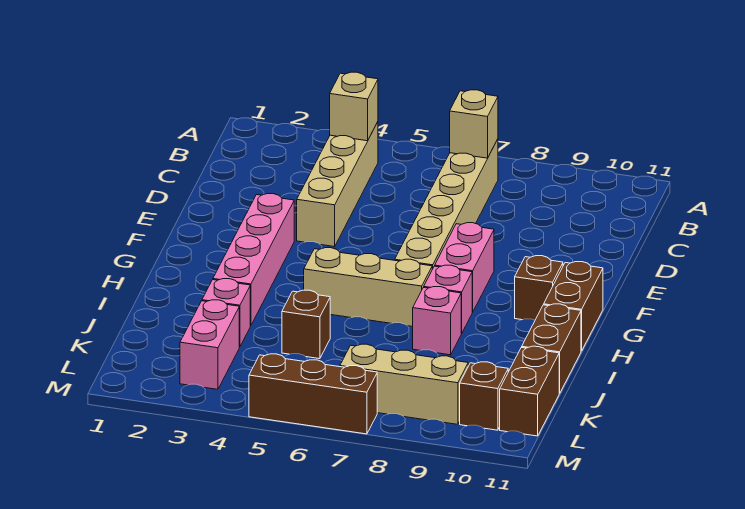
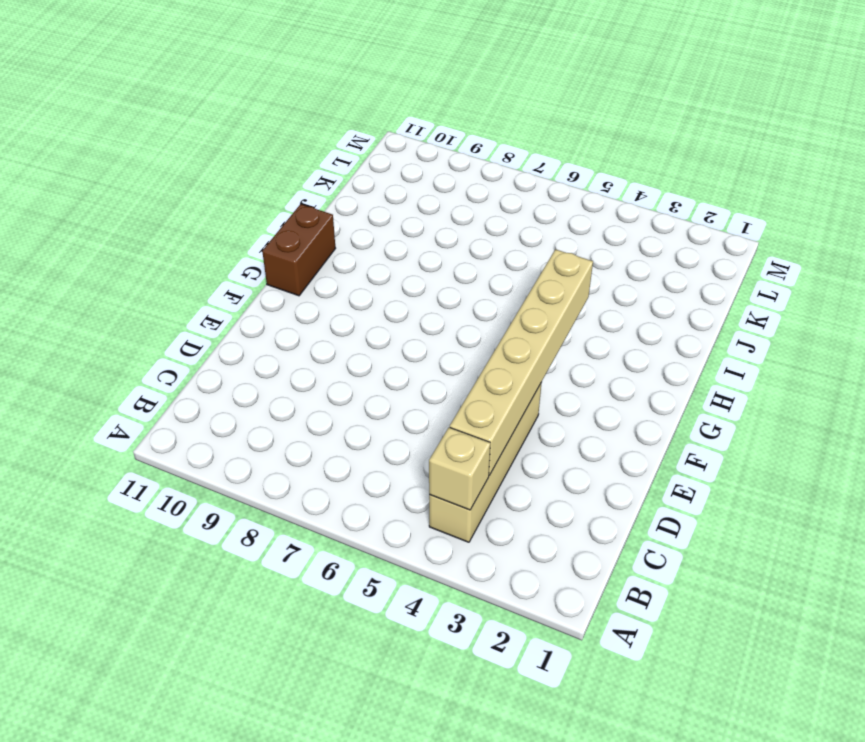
tan 1x6 brick [450,249,593,475] -> tan 1x6 brick moved to [395,139,498,269]
none -> pink 1x4 brick [213,194,294,326]
none -> pink 1x2 brick [435,223,494,312]
none -> brown 1x1 brick [515,256,563,320]

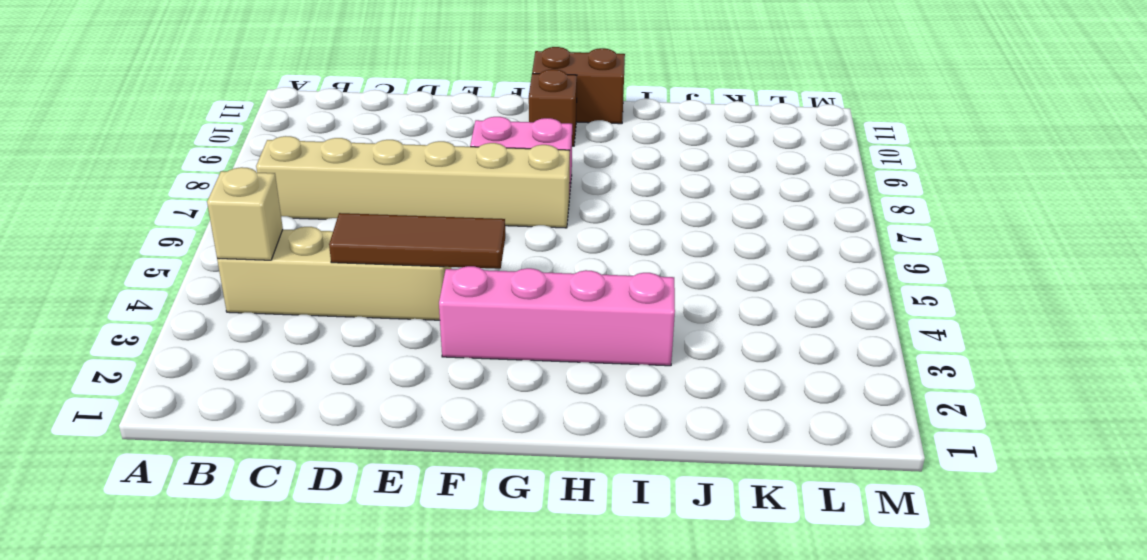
brown 1x3 tile [329,213,505,269] -> none
none -> tan 1x3 brick [304,248,432,327]
none -> pink 1x1 brick [424,265,472,333]
none -> pink 1x1 brick [413,287,462,355]

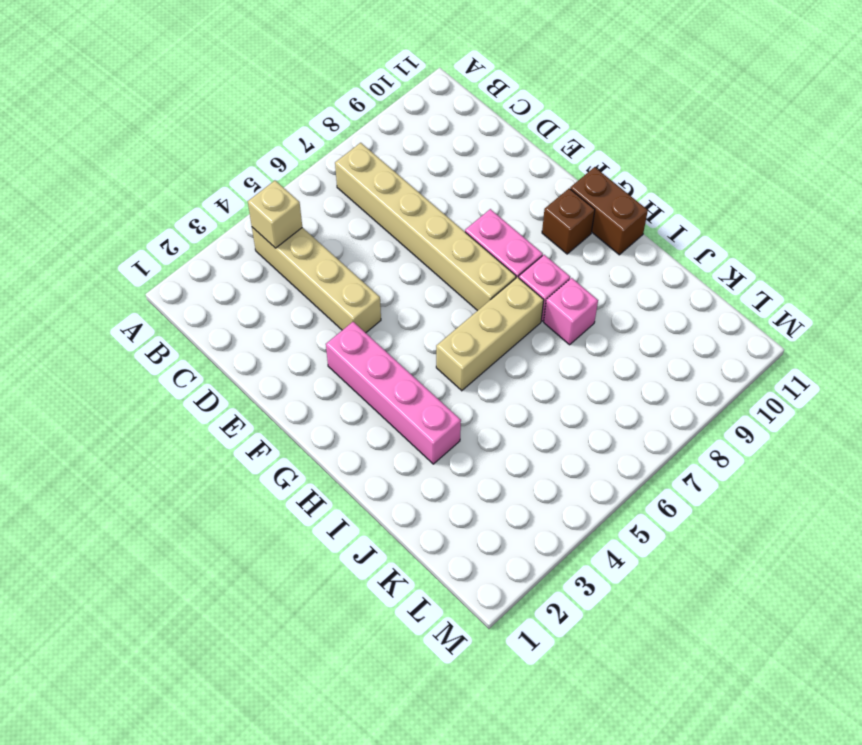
none -> brown 1x2 brick [522,304,581,393]
none -> pink 1x1 brick [202,279,250,347]
none -> brown 1x1 brick [282,290,330,359]

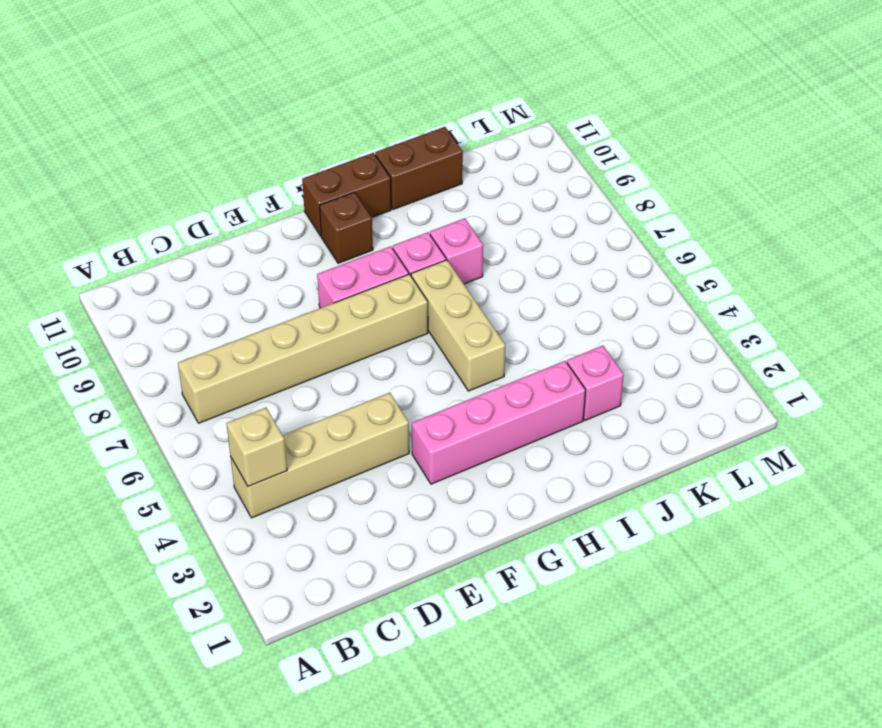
none -> brown 1x1 brick [282,290,330,359]
none -> pink 1x2 brick [180,300,239,389]
none -> brown 1x2 brick [500,346,559,436]

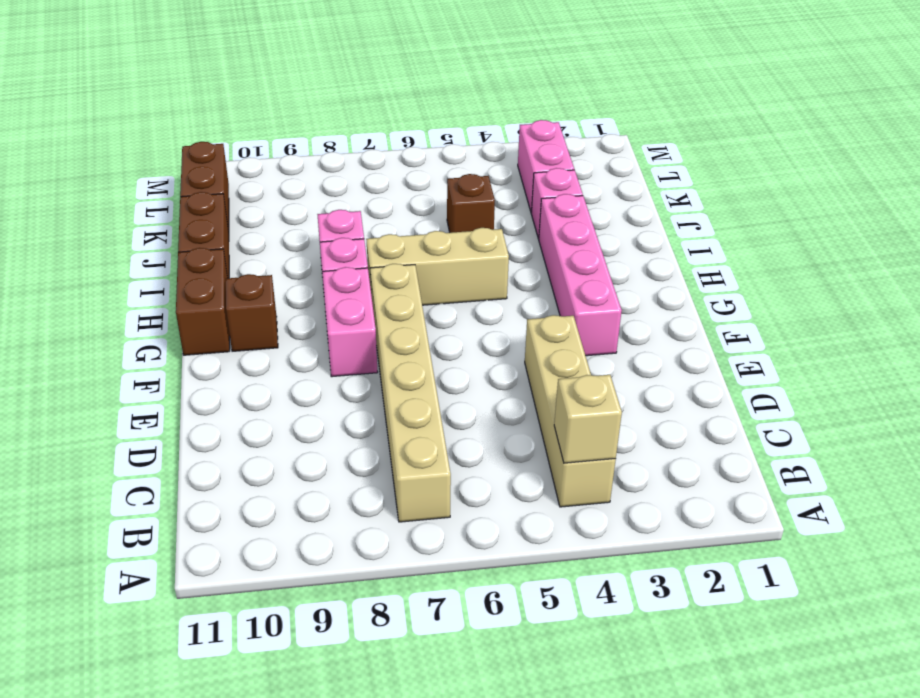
none -> tan 1x3 brick [340,344,468,424]
none -> brown 1x1 brick [460,362,508,430]
none -> brown 1x3 brick [249,354,377,434]

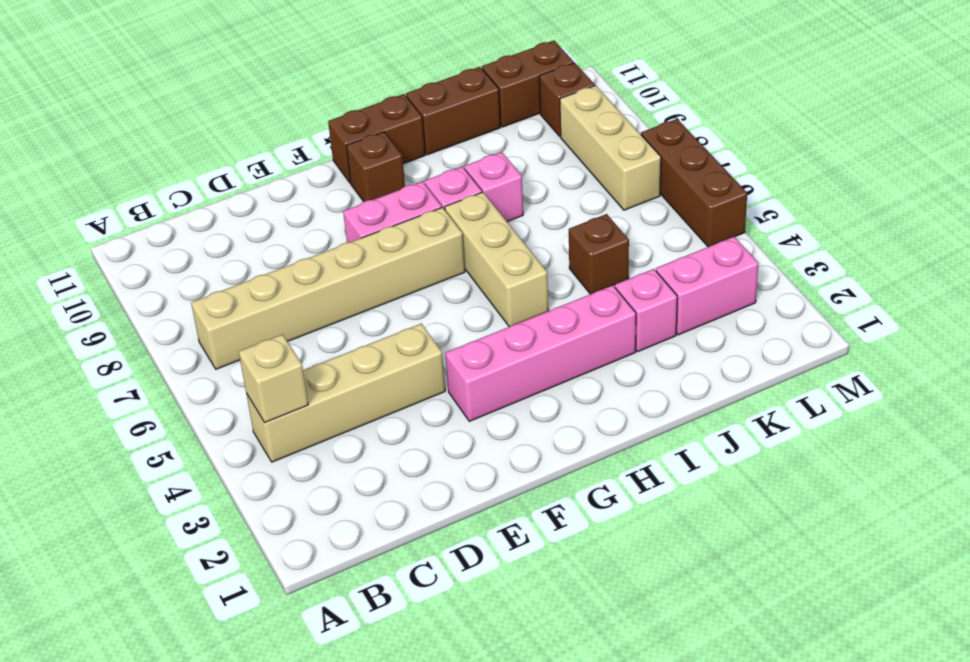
none -> tan 1x1 brick [450,90,498,158]

